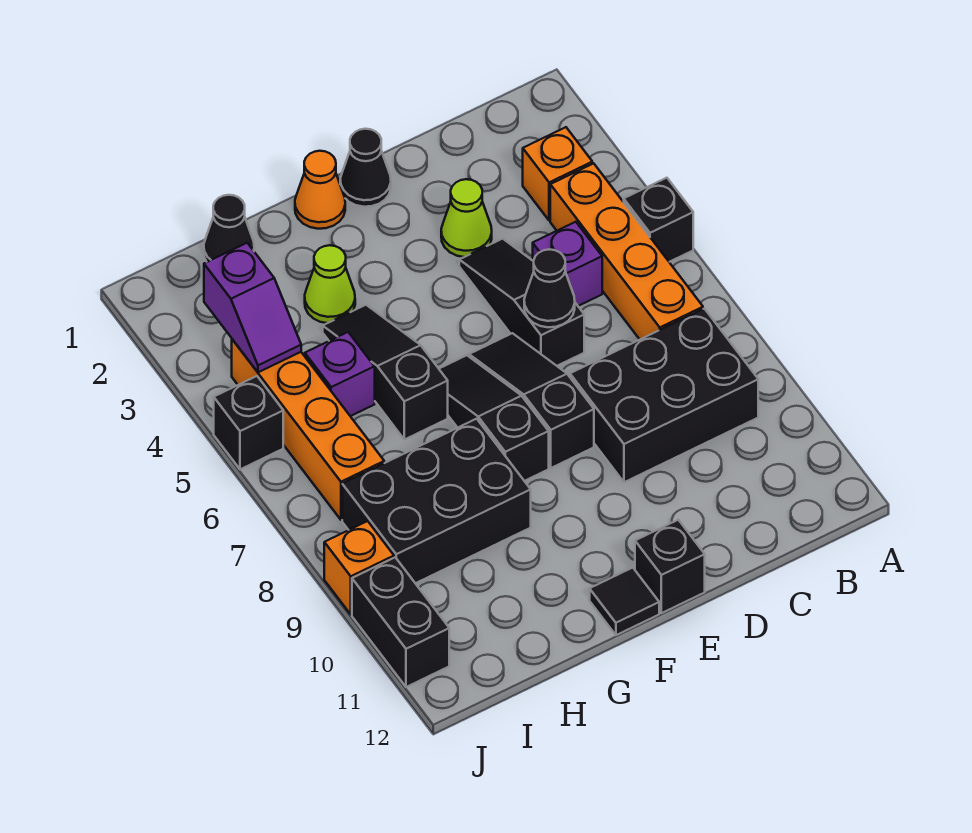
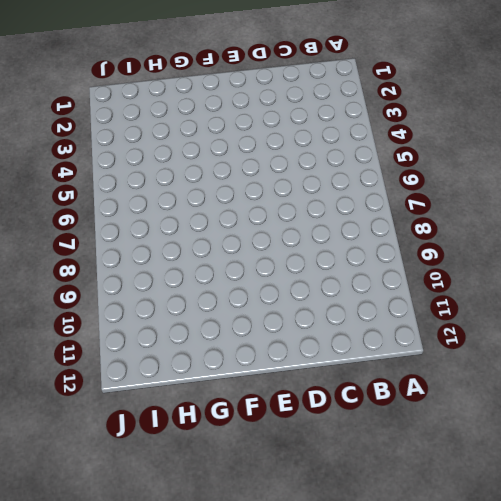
none -> black 1x1 brick [624,178,693,262]
none -> orange 1x1 brick [523,127,592,221]
none -> orange 1x4 brick [550,163,703,339]

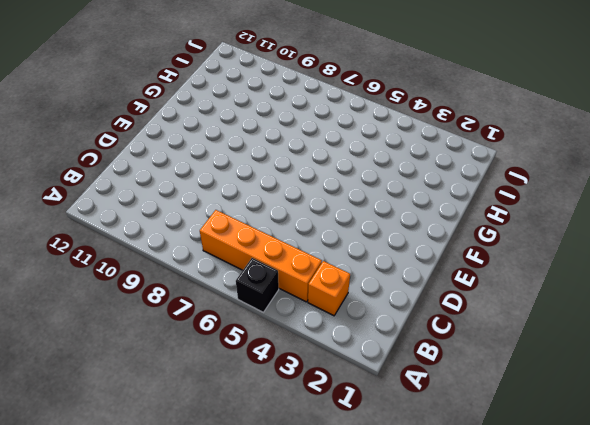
none -> black 2x3 brick [570,309,758,482]
none -> purple 1x1 brick [533,222,602,306]
none -> lime 1x1 cone [441,179,492,257]

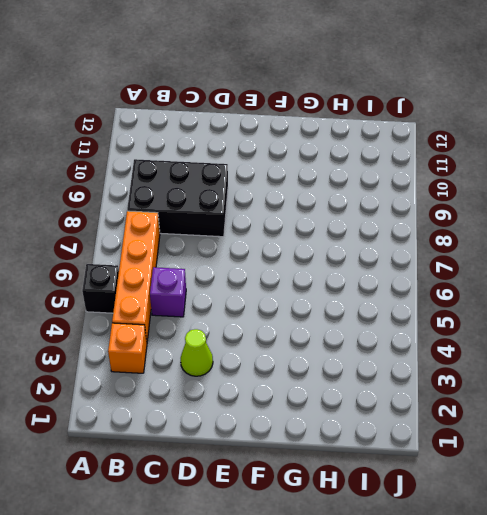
none -> black 1x3 slope [459,239,584,366]
none -> black 1x1 cone [340,129,391,207]
none -> black 1x3 slope [469,333,594,468]

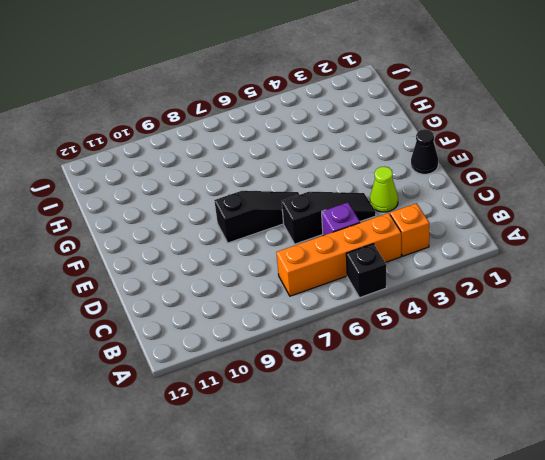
none -> black 2x3 brick [570,309,758,482]
none -> black 1x1 brick [635,520,705,613]
none -> orange 1x1 cone [295,151,345,229]

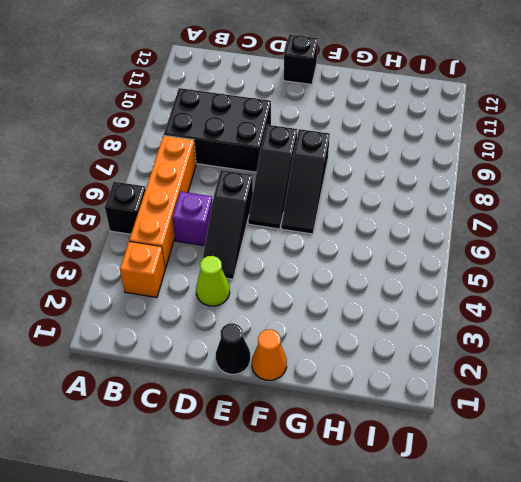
none -> black 1x1 tile [590,568,659,635]
none -> lime 1x1 cone [305,245,355,323]
none -> black 1x3 slope [323,305,448,440]

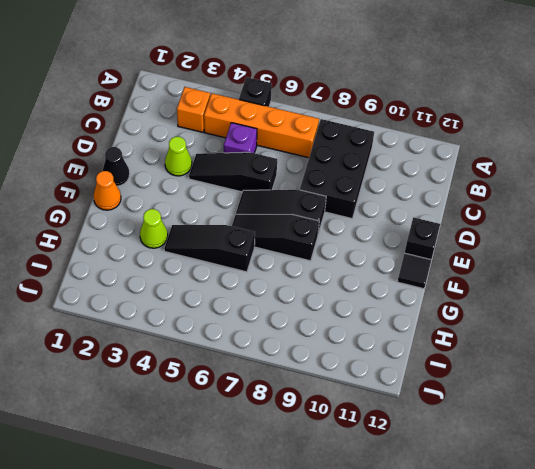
none -> black 2x3 brick [342,419,531,583]
none -> black 1x1 cone [204,195,254,262]
none -> purple 1x1 brick [305,332,375,416]

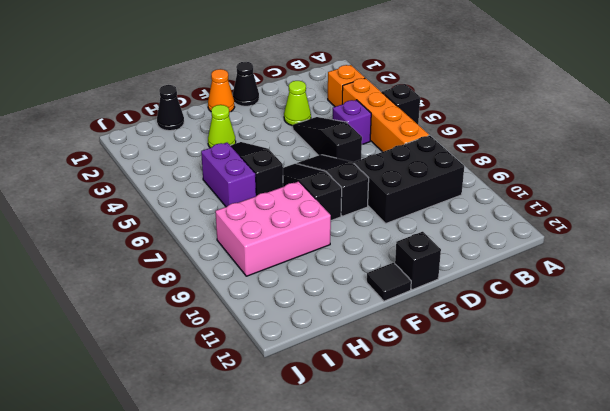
pink 2x3 brick [215,181,331,276] -> black 2x3 brick [342,419,531,583]
purple 1x2 brick [201,143,256,207] -> purple 1x1 brick [305,332,375,416]
none -> orange 1x4 brick [232,339,384,520]
none -> black 1x1 brick [214,376,283,469]
none -> orange 1x1 brick [324,521,394,614]

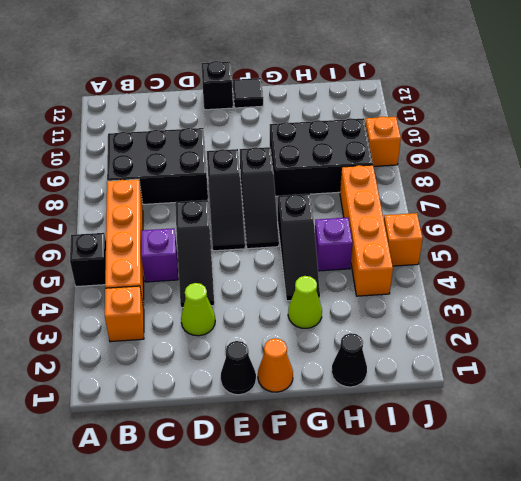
orange 1x1 brick [384,213,423,266] -> black 1x1 brick [214,376,283,469]
none -> black 1x2 brick [352,557,449,687]
none -> black 1x1 cone [524,249,575,327]
none -> purple 1x2 slope [204,243,301,372]

